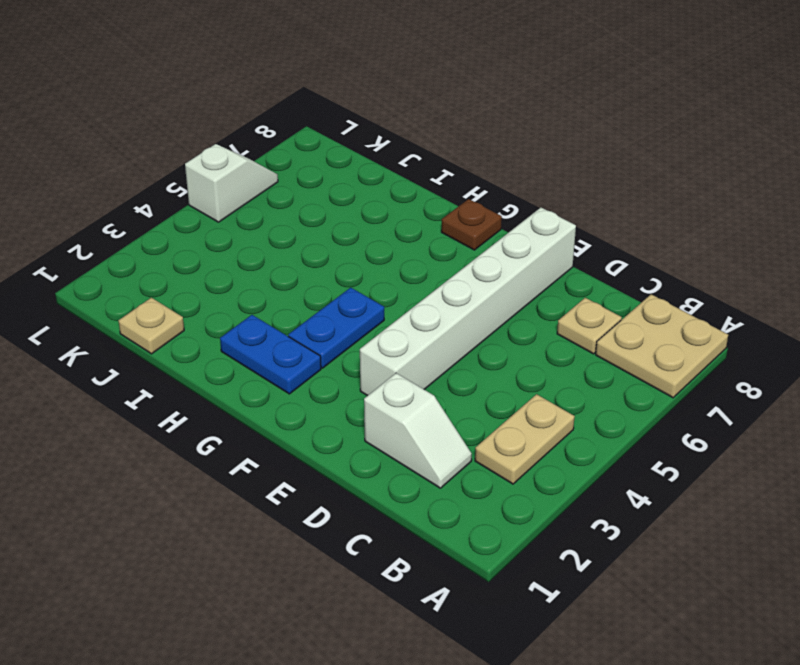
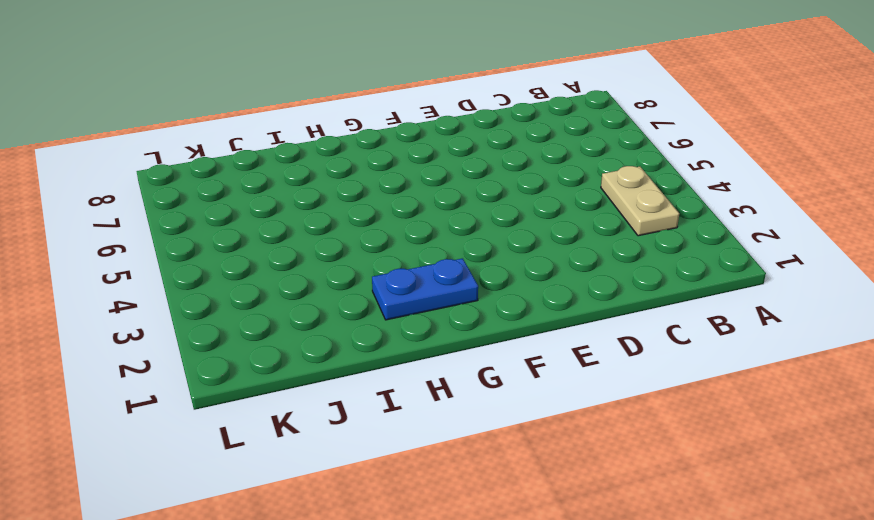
none -> tan 2x2 plate [596,294,728,398]
none -> white 1x2 slope [364,373,472,488]

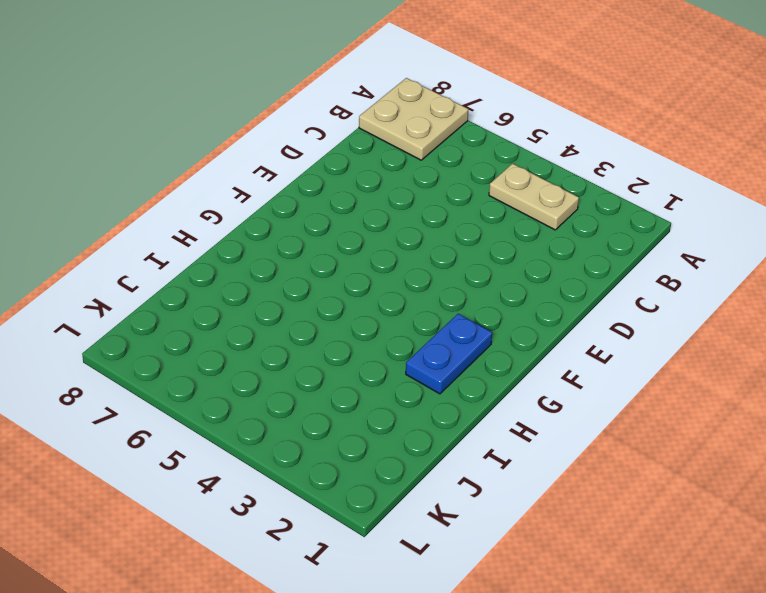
none -> white 1x2 slope [364,373,472,488]
none -> tan 1x1 plate [557,298,622,354]

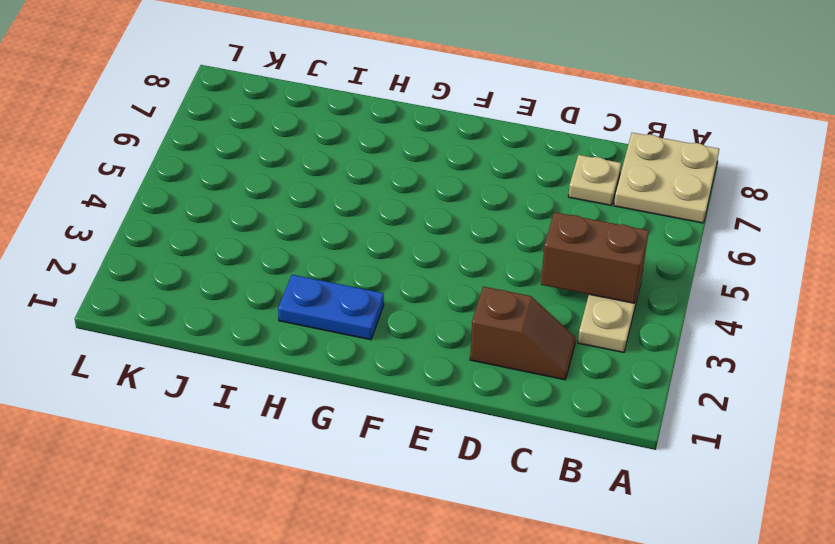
brown 1x2 brick [541,212,649,303] -> none
brown 1x2 slope [470,287,576,380] -> white 1x2 slope [364,373,472,488]
none -> white 1x6 brick [360,208,576,396]
none -> blue 1x2 plate [288,287,384,368]

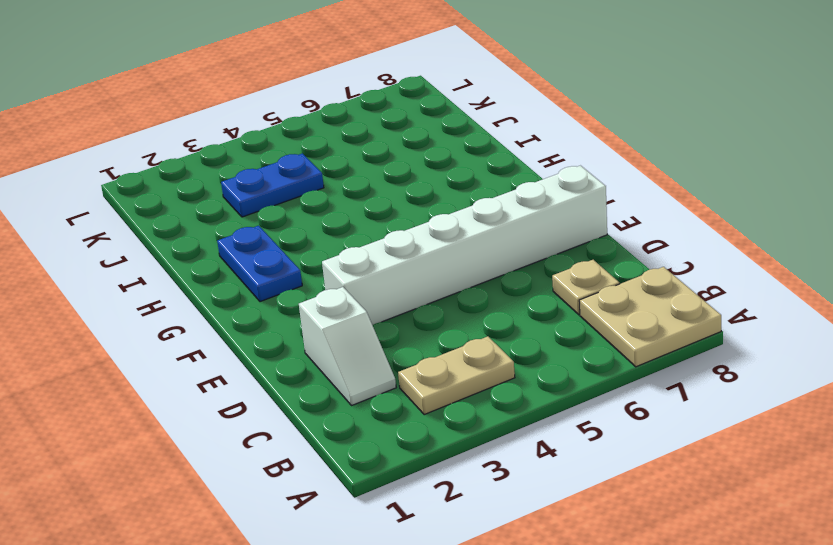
blue 1x2 plate [221,153,324,217] -> blue 1x2 plate moved to [288,287,384,368]
none -> brown 1x1 plate [441,199,502,250]
none -> tan 1x1 plate [119,298,184,354]

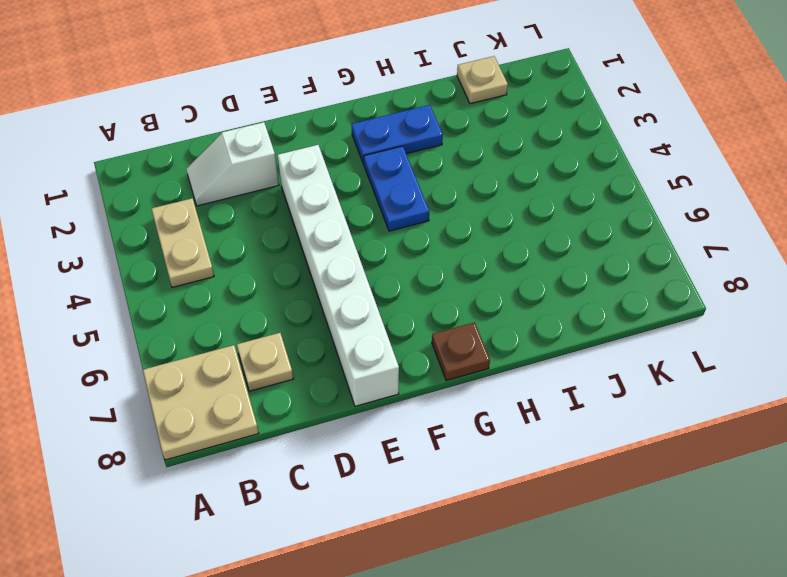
none -> white 1x2 slope [185,144,278,222]

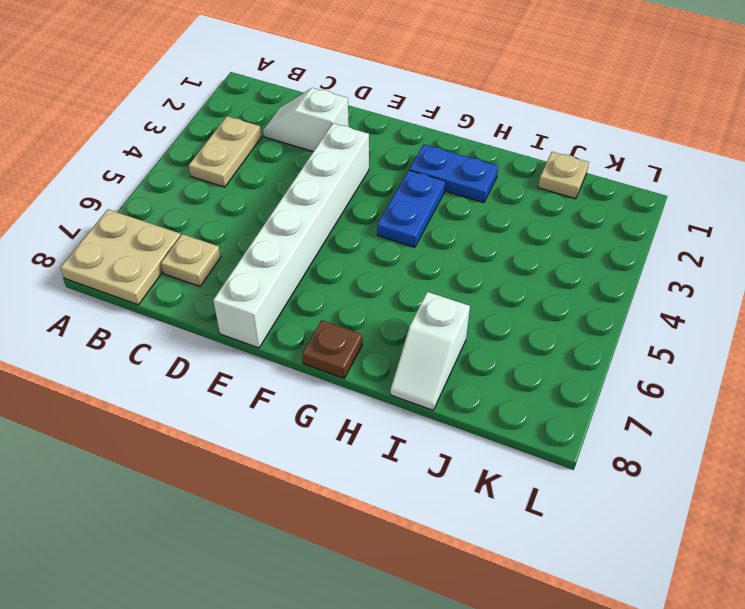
white 1x2 slope [391,292,470,410] -> white 1x2 slope moved to [185,144,278,222]

